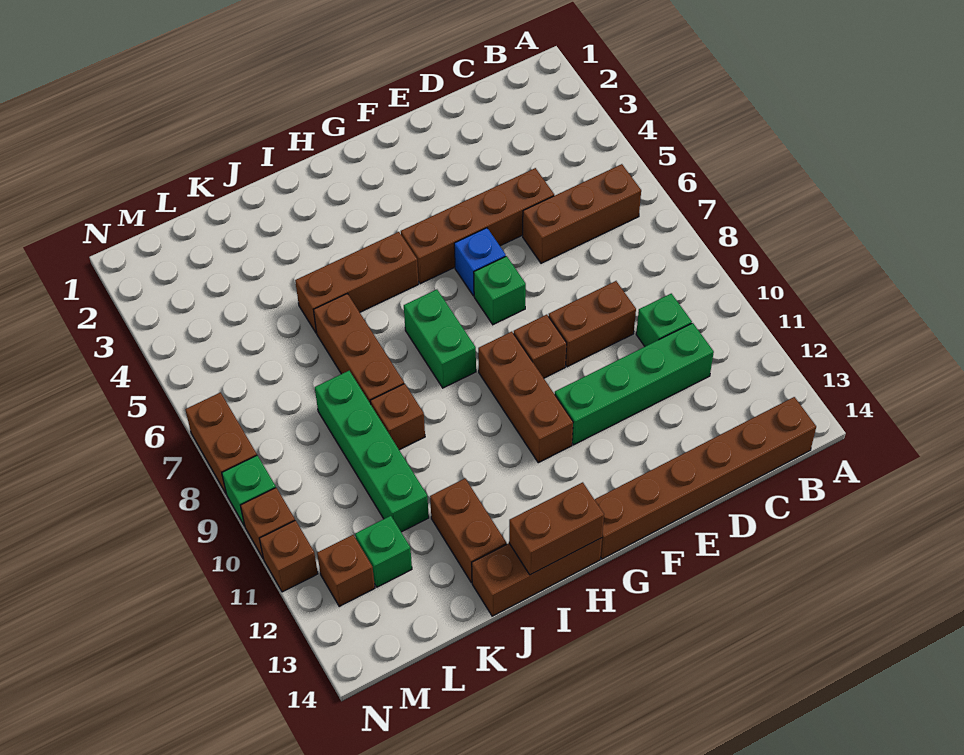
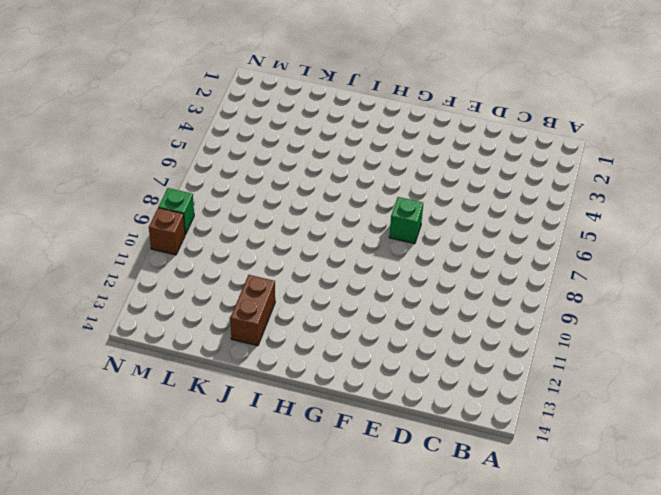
none -> brown 1x3 brick [523,164,641,263]
none -> brown 1x6 brick [594,397,816,559]
none -> green 1x1 brick [636,294,692,346]

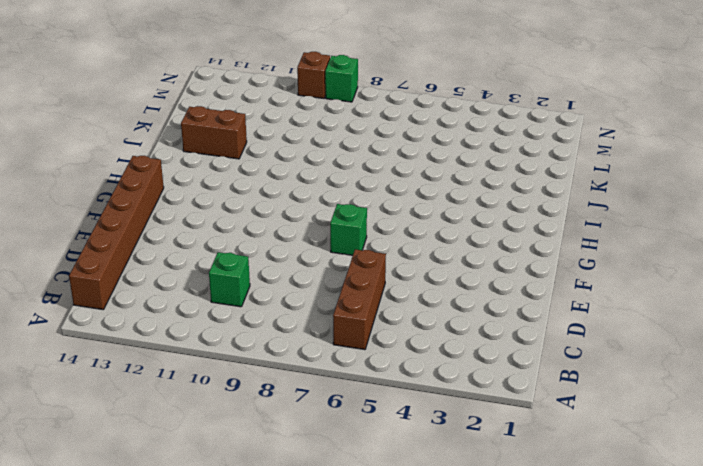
none -> green 1x4 brick [555,323,714,445]
none -> brown 1x4 brick [401,168,554,284]
none -> brown 1x2 brick [549,281,636,367]

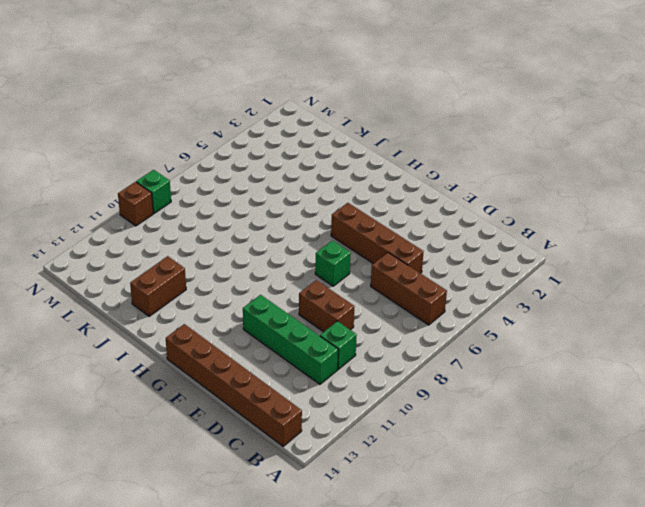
none -> blue 1x1 brick [454,228,506,296]
none -> brown 1x1 brick [514,315,567,378]
none -> brown 1x3 brick [478,332,573,463]

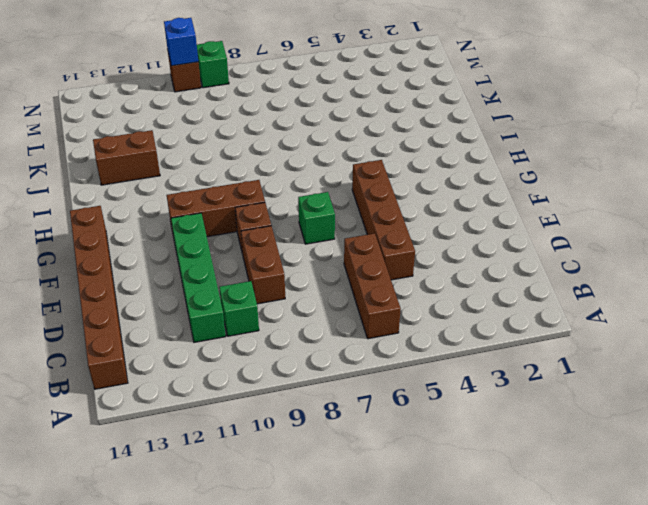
blue 1x1 brick [164,18,198,66] -> blue 1x1 brick moved to [454,228,506,296]
none -> brown 1x3 brick [295,232,418,333]
none -> green 1x2 brick [404,289,476,388]
none -> brown 1x3 brick [472,538,602,616]

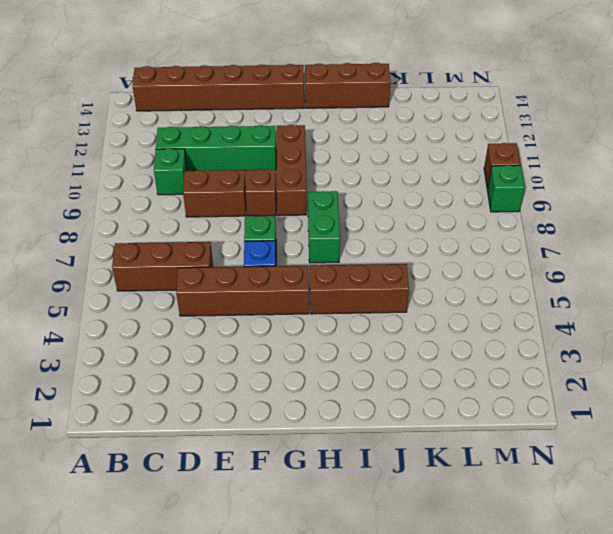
none -> brown 1x3 brick [314,294,404,404]
none -> brown 1x1 brick [370,384,425,450]
none -> brown 1x2 brick [430,479,506,583]

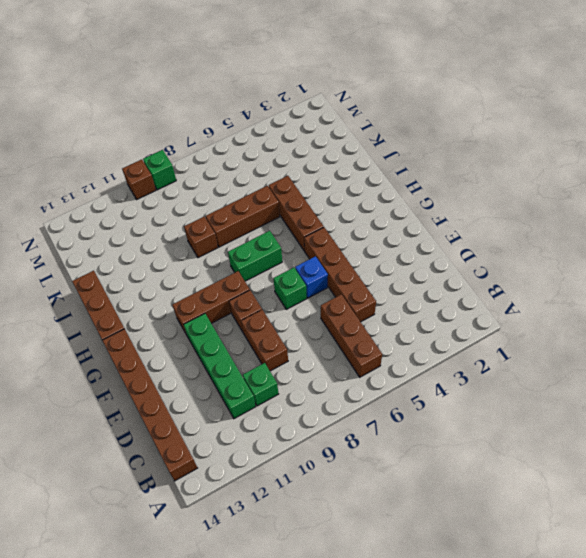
none -> brown 1x2 brick [430,479,506,583]
none -> green 1x4 brick [315,371,429,532]
none -> green 1x1 brick [355,516,412,587]

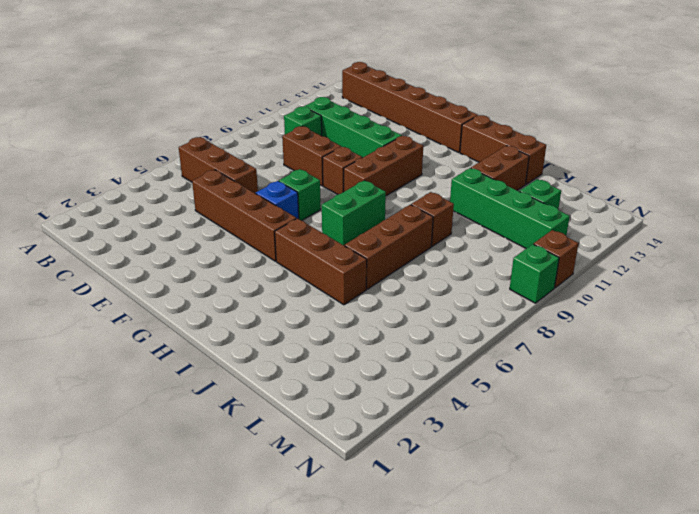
green 1x4 brick [450,168,570,248] -> green 1x4 brick turned to [315,371,429,532]
none -> brown 1x1 brick [317,535,375,606]
none -> brown 1x2 brick [185,393,257,493]
none -> brown 1x1 brick [259,520,318,592]

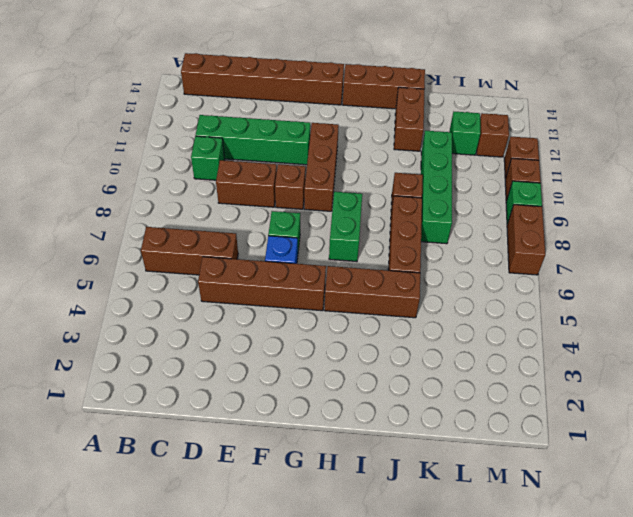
none -> brown 1x2 brick [509,482,604,575]

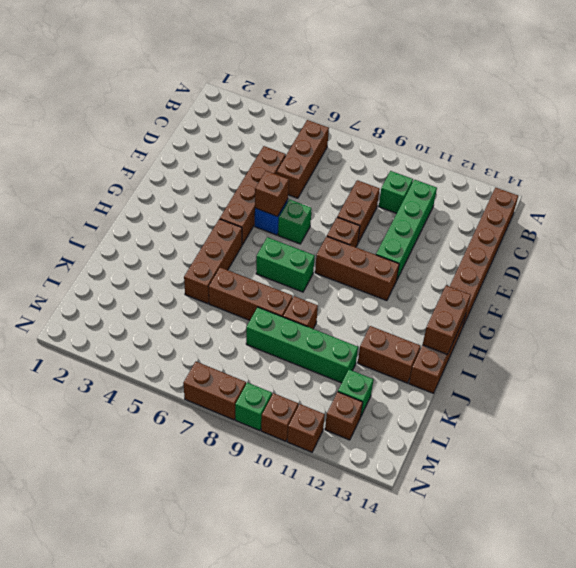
brown 1x1 brick [255,171,289,216] -> none

